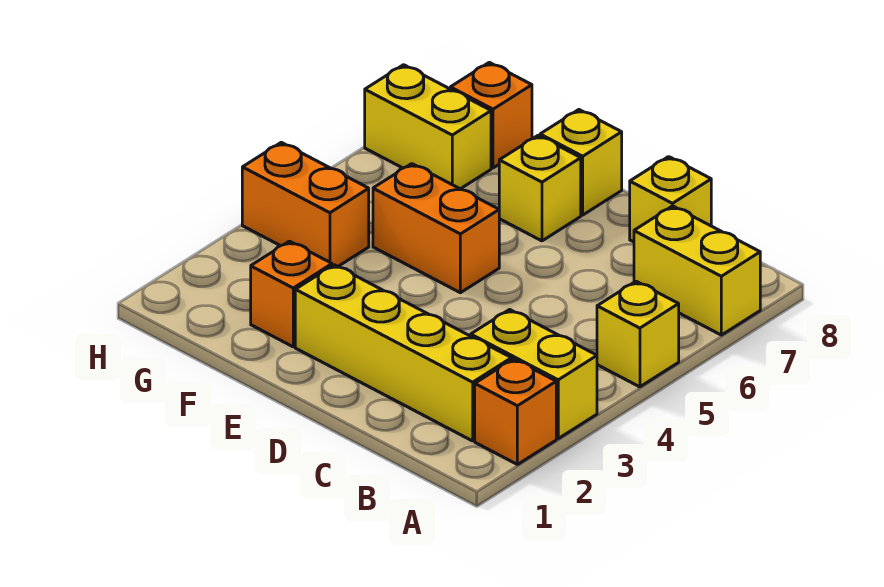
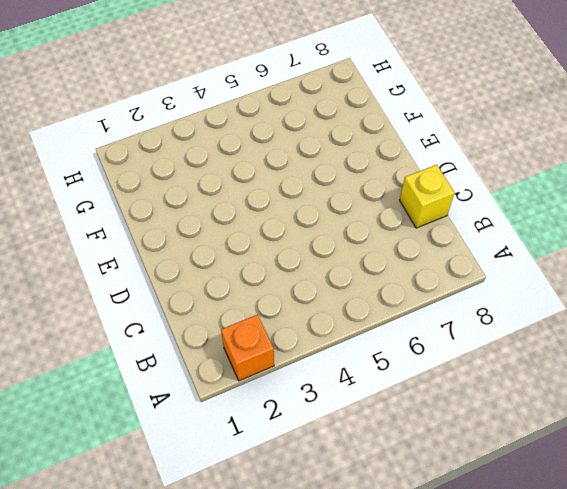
none -> yellow 1x2 brick [471,310,597,438]
none -> yellow 1x1 brick [597,281,679,387]
none -> yellow 1x2 brick [634,206,760,335]

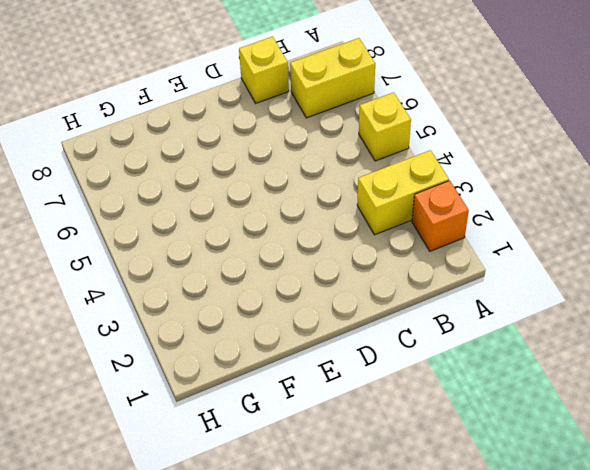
none -> yellow 1x4 brick [295,265,511,441]
none -> orange 1x2 brick [373,164,499,293]
none -> yellow 1x1 brick [499,135,581,241]

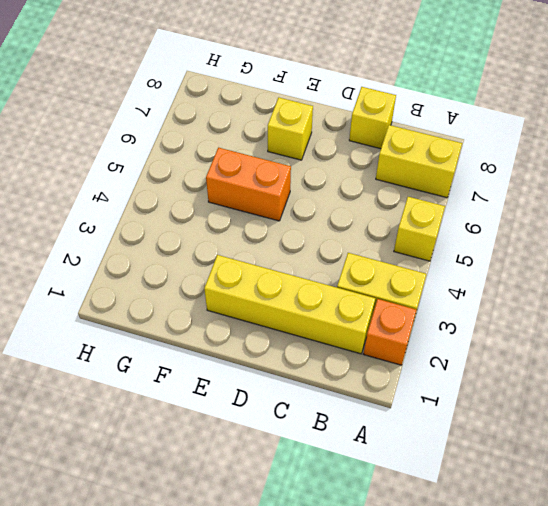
none -> yellow 1x1 brick [540,110,622,215]
none -> orange 1x1 brick [251,241,332,347]
none -> orange 1x2 brick [242,142,369,266]

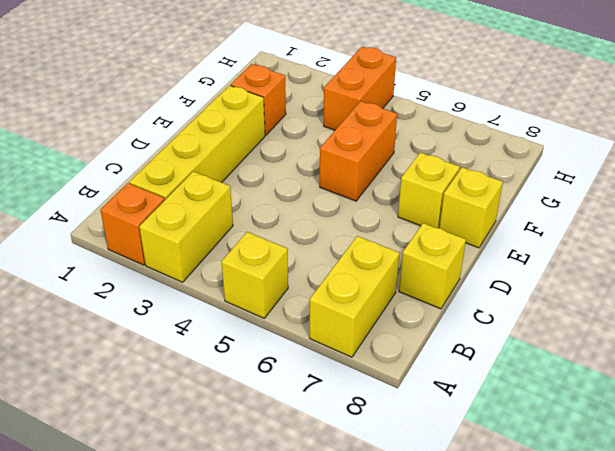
none -> yellow 1x2 brick [365,65,491,189]
none -> orange 1x1 brick [450,62,532,168]

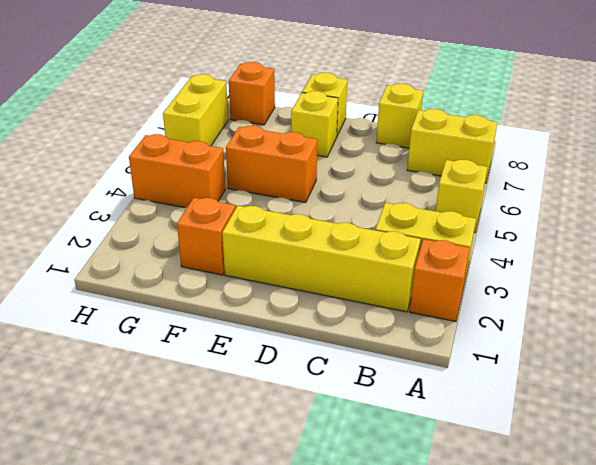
yellow 1x2 brick [163,74,228,146] -> yellow 1x2 brick turned to [365,65,491,189]

